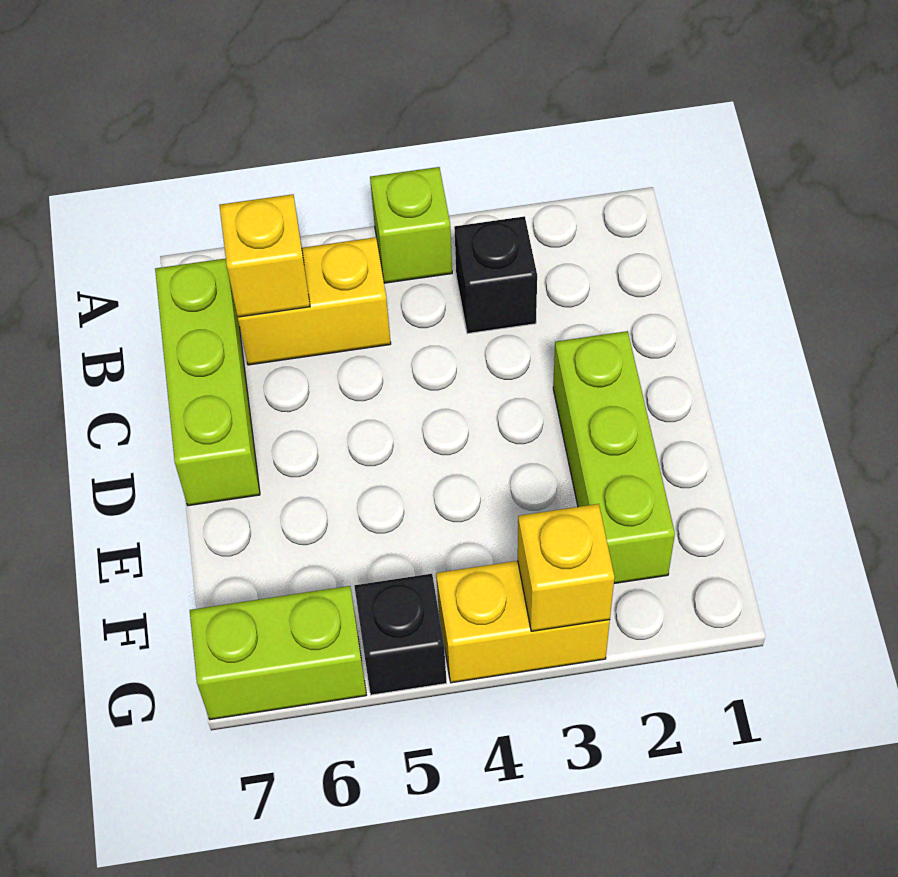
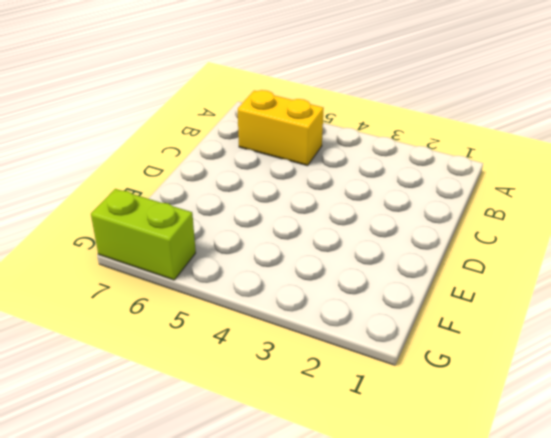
none -> lime 1x1 brick [370,167,452,283]
none -> black 1x1 brick [454,216,537,334]

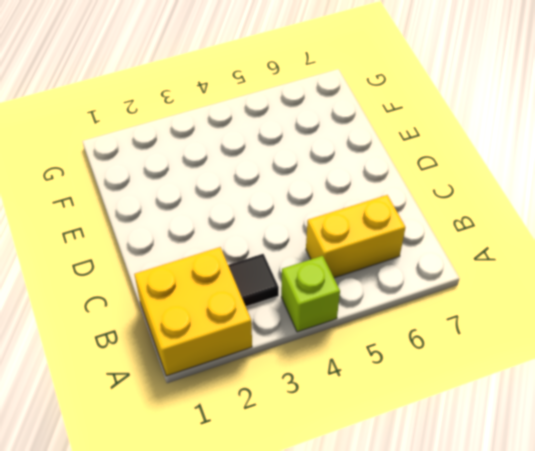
yellow 2x2 brick [134,247,252,376] -> none
black 1x1 tile [228,254,279,307] -> black 1x1 brick [454,216,537,334]
none -> lime 1x3 brick [155,258,260,506]
none -> lime 1x3 brick [553,331,675,583]

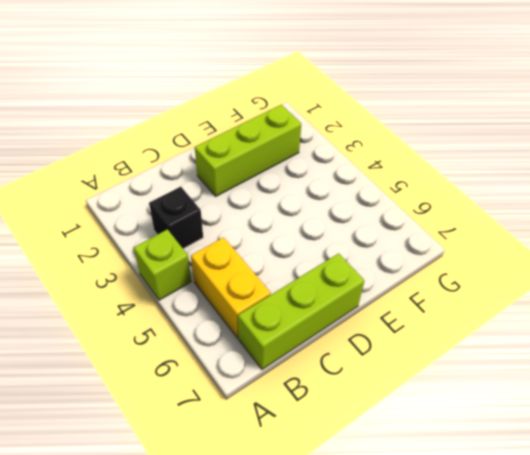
none -> yellow 1x2 brick [436,561,610,683]
none -> black 1x1 brick [354,574,447,695]

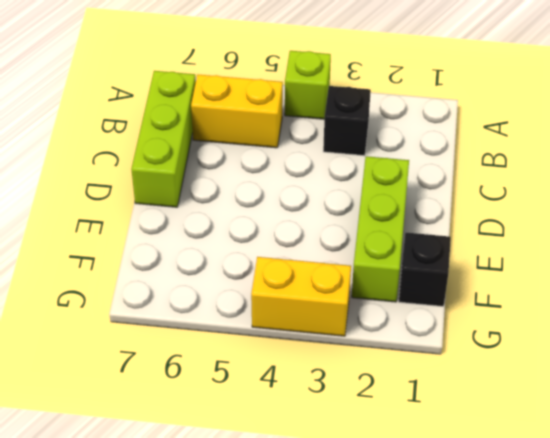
black 1x1 brick [399,233,451,306] -> black 1x1 brick moved to [354,574,447,695]
none -> lime 1x2 brick [190,586,366,720]
none -> yellow 1x1 brick [219,194,310,317]

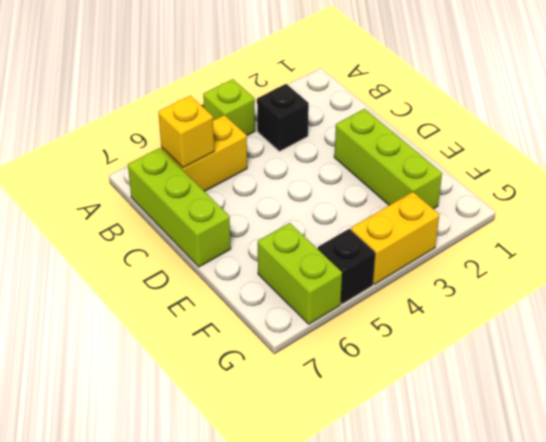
lime 1x2 brick [258,223,342,324] -> lime 1x2 brick turned to [190,586,366,720]
none -> yellow 1x1 brick [518,504,614,631]

